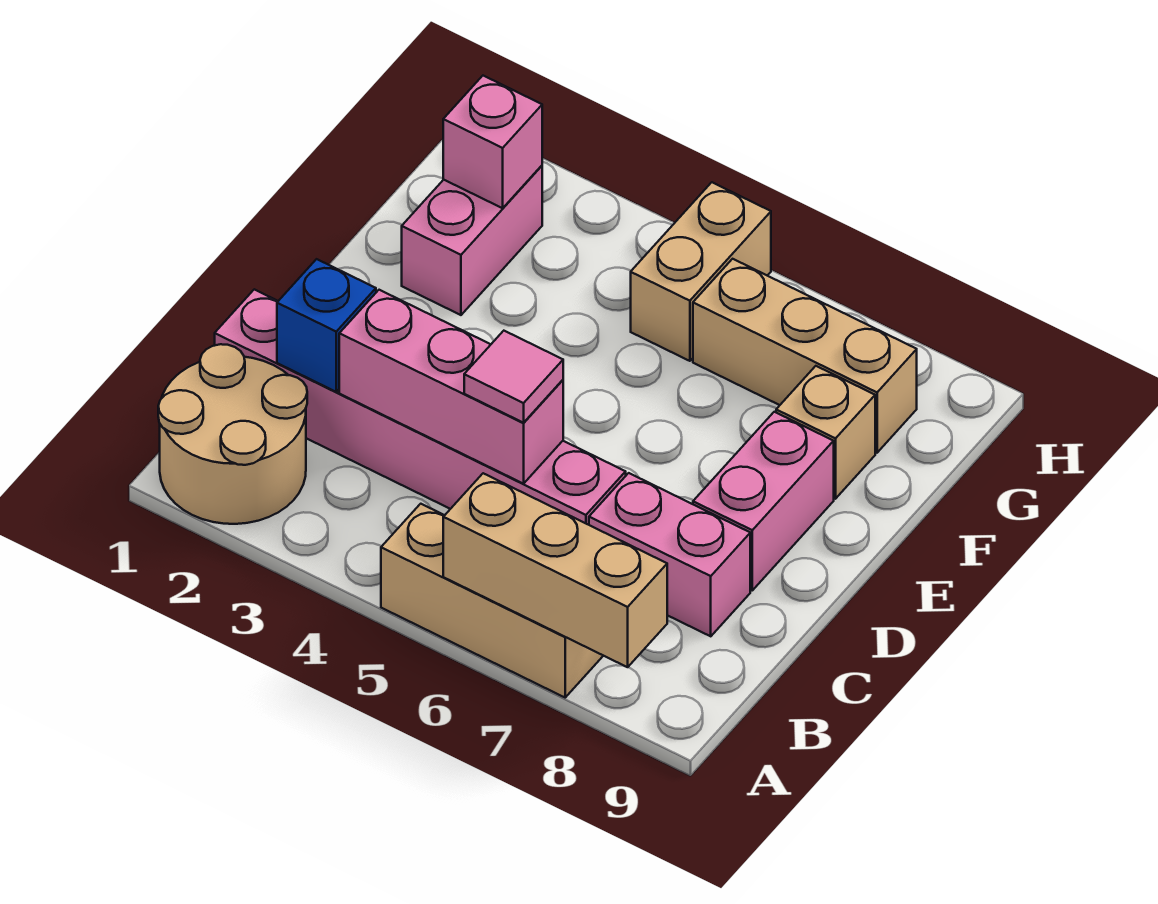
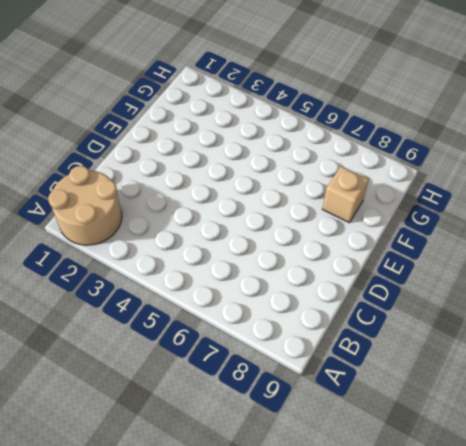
none -> tan 1x3 brick [381,504,603,697]
none -> pink 1x6 brick [215,289,626,525]
none -> pink 1x2 brick [589,473,750,636]

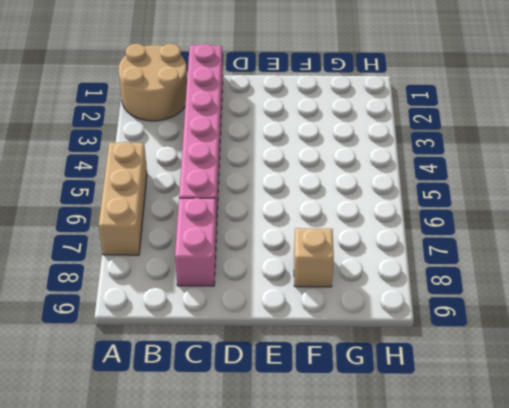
none -> pink 1x2 brick [693,412,834,590]
none -> pink 1x2 brick [402,166,542,315]
none -> tan 1x2 brick [631,182,771,361]

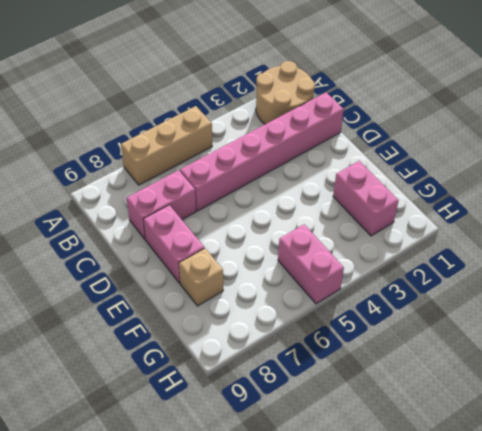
pink 1x2 brick [278,224,344,304] -> tan 1x2 brick [631,182,771,361]
none -> tan 1x3 brick [693,259,917,453]
none -> tan 1x3 brick [443,473,667,667]
none -> blue 1x1 brick [277,259,376,392]

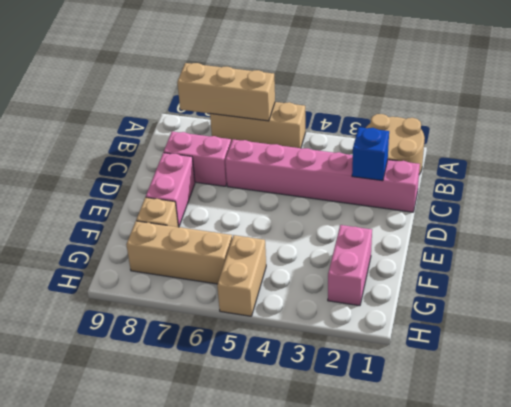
none -> pink 1x3 brick [339,290,563,484]
none -> pink 1x1 brick [443,76,542,208]
none -> pink 1x1 tile [464,331,563,423]

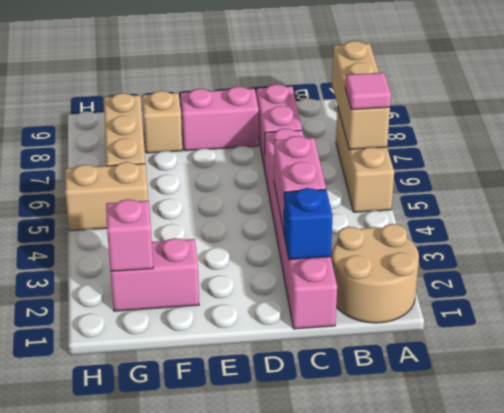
pink 1x1 tile [345,73,391,110] -> pink 1x1 tile moved to [464,331,563,423]
pink 1x2 brick [274,136,326,231] -> pink 1x3 brick [339,290,563,484]

